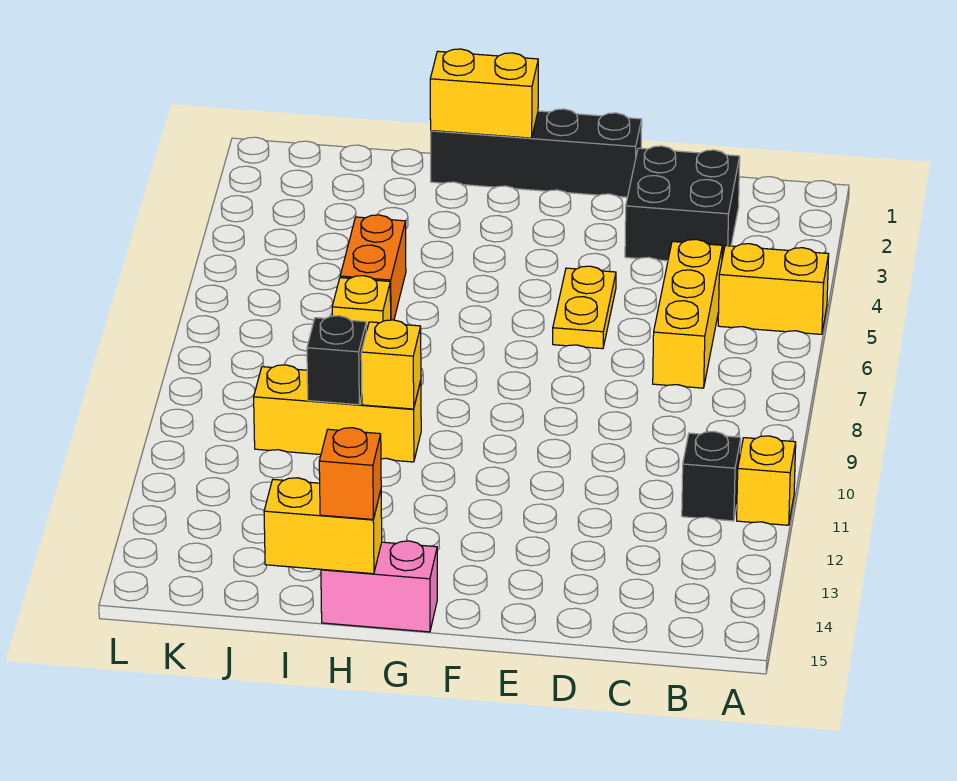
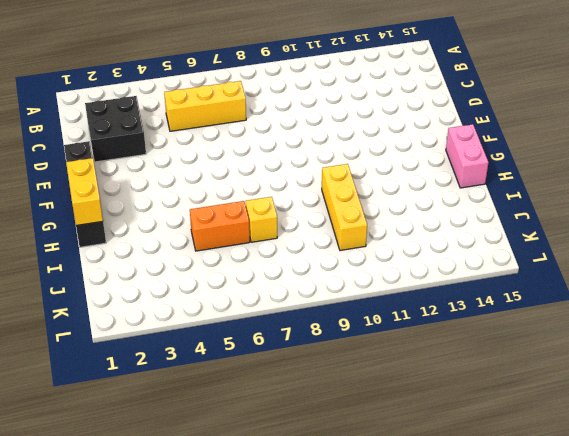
none -> yellow 1x2 brick [718,244,829,334]
none -> yellow 1x1 brick [737,436,796,525]
none -> black 1x1 brick [682,432,741,521]

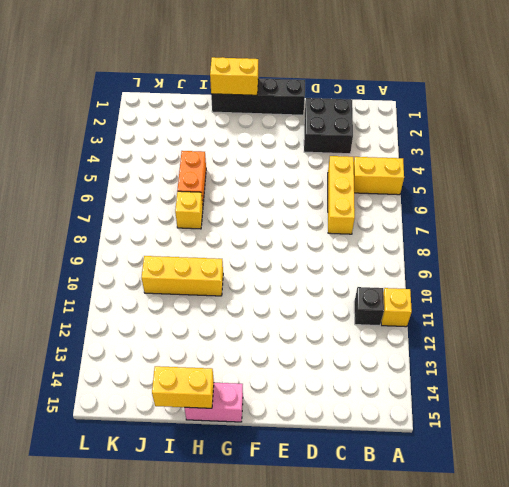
none -> yellow 1x2 plate [553,266,616,349]
none -> yellow 1x1 brick [361,320,421,409]
none -> black 1x1 brick [307,316,367,405]

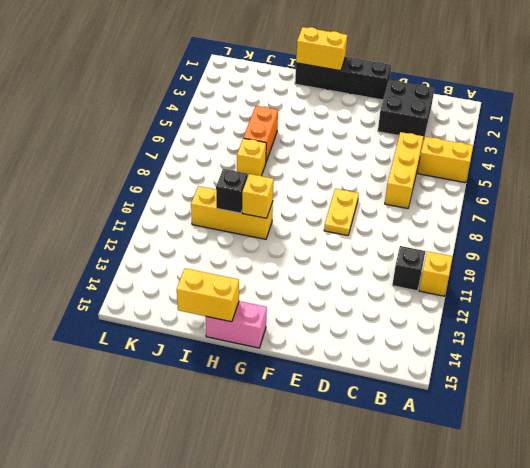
yellow 1x2 plate [324,189,359,236] -> yellow 1x2 plate moved to [553,266,616,349]
none -> orange 1x1 brick [319,428,381,519]

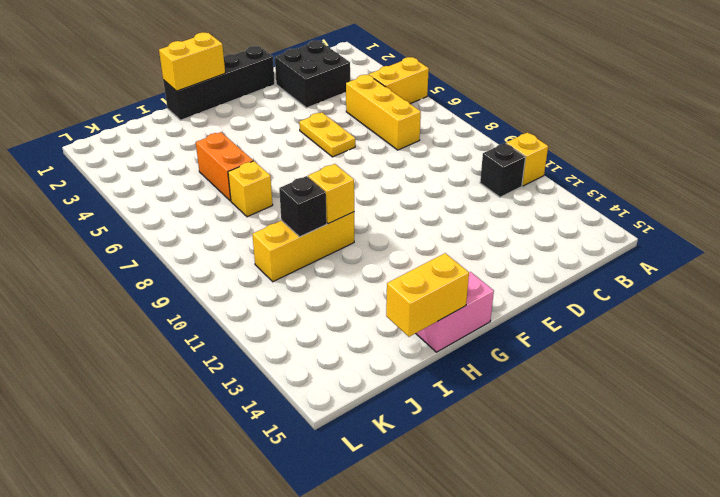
none -> orange 1x1 brick [319,428,381,519]

